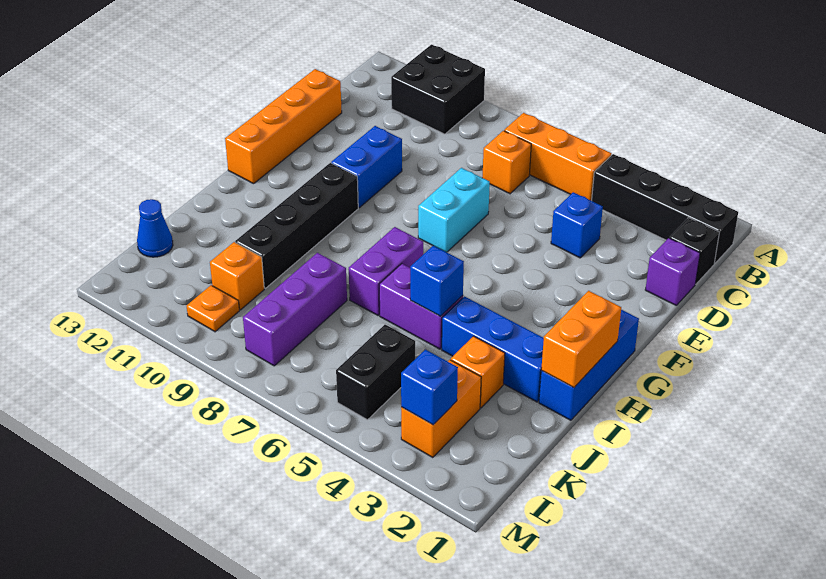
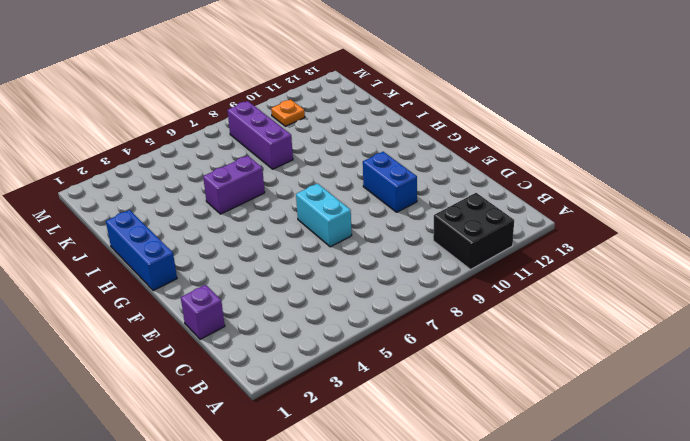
none -> black 1x4 brick [592,154,738,263]
none -> orange 1x3 brick [504,113,611,201]
none -> black 1x1 brick [670,218,719,284]

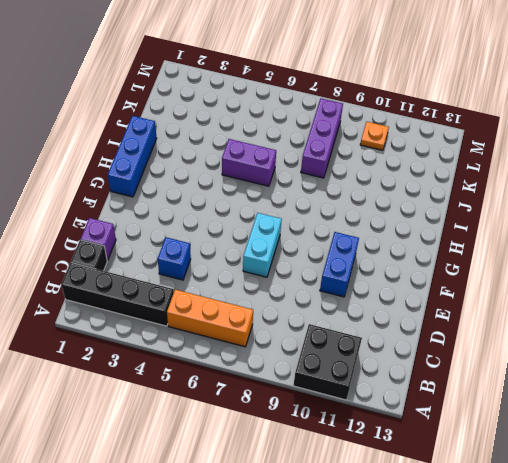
none -> orange 1x1 brick [482,131,531,194]
none -> orange 1x4 brick [225,69,342,184]
none -> black 1x4 brick [235,163,358,288]

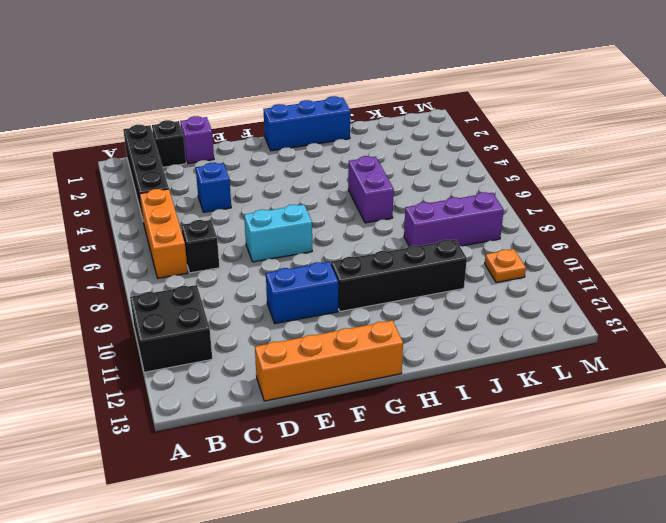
black 1x1 brick [181,220,220,273] -> orange 1x1 brick [482,131,531,194]
none -> purple 1x2 brick [349,227,423,315]
none -> blue 1x3 brick [442,296,544,402]
none -> orange 1x1 brick [451,336,505,408]

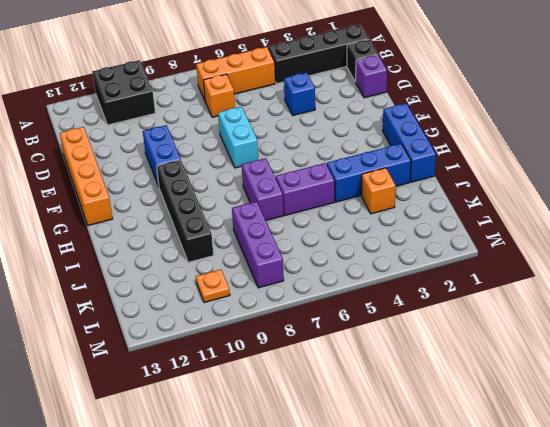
none -> orange 1x2 brick [401,360,481,458]
none -> black 1x2 brick [336,325,415,420]
none -> orange 1x1 brick [210,242,264,310]

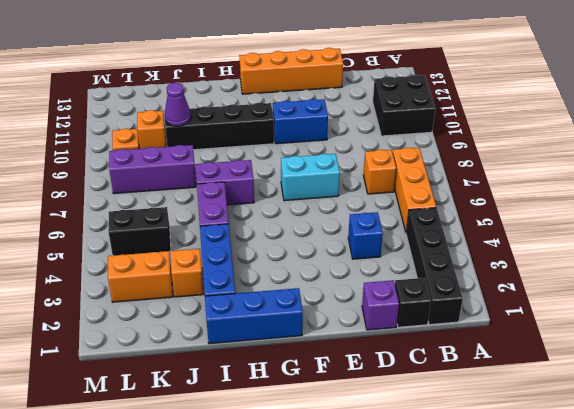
purple 1x1 cone [164,83,191,126] -> none
none -> blue 1x1 cone [137,199,173,257]
none -> orange 1x2 brick [541,291,621,388]
none -> blue 1x1 brick [410,246,464,316]

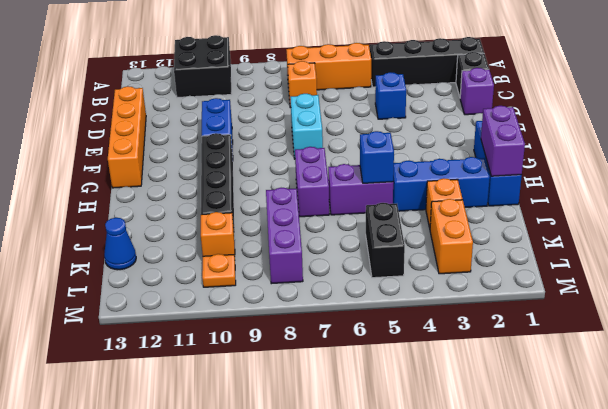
purple 1x2 brick [481,106,525,176] -> orange 1x2 brick [541,291,621,388]
none -> blue 1x1 brick [401,350,458,425]

